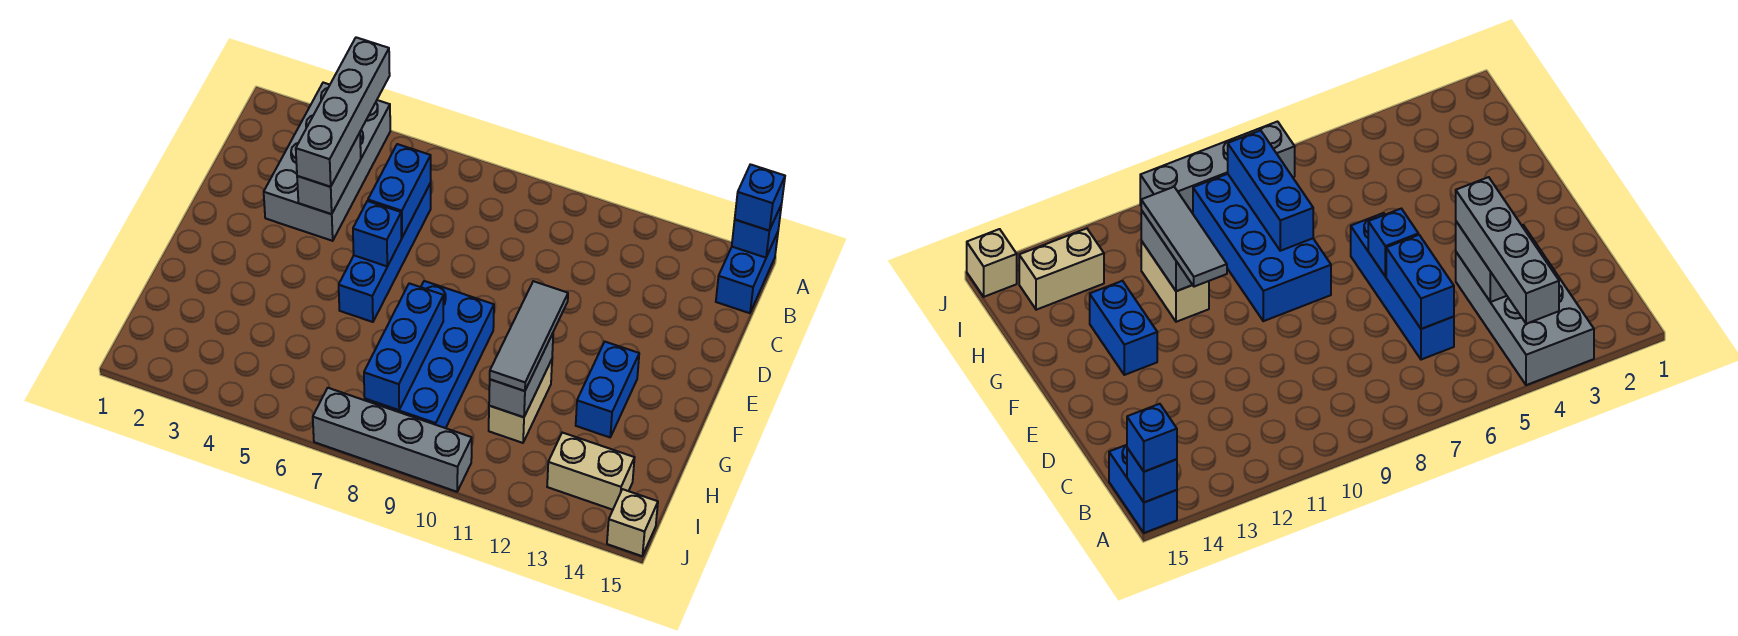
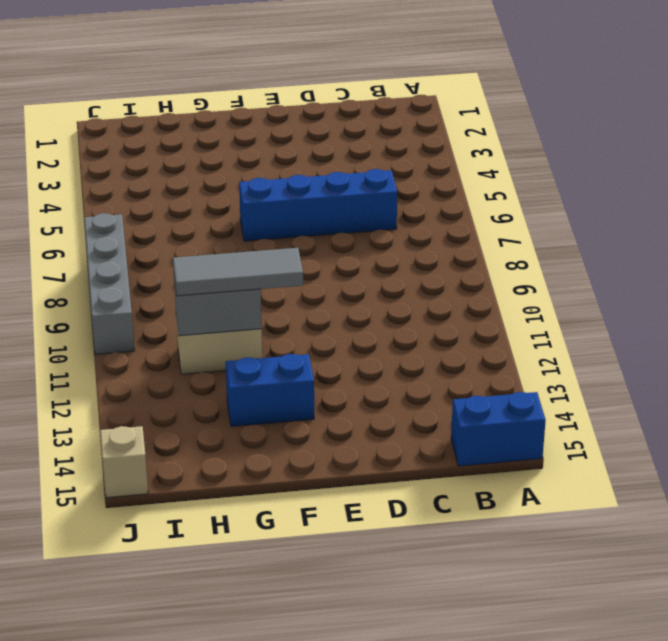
none -> grey 2x4 brick [264,83,390,241]
none -> blue 2x4 brick [365,281,494,428]
none -> tan 1x2 brick [547,433,635,510]

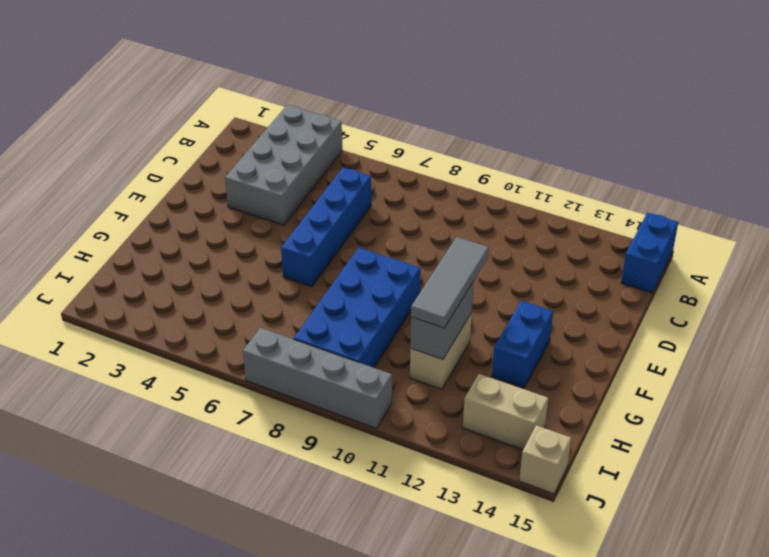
none -> blue 1x1 brick [732,204,782,258]
none -> grey 1x2 brick [297,133,361,214]
none -> blue 1x2 brick [368,144,431,237]

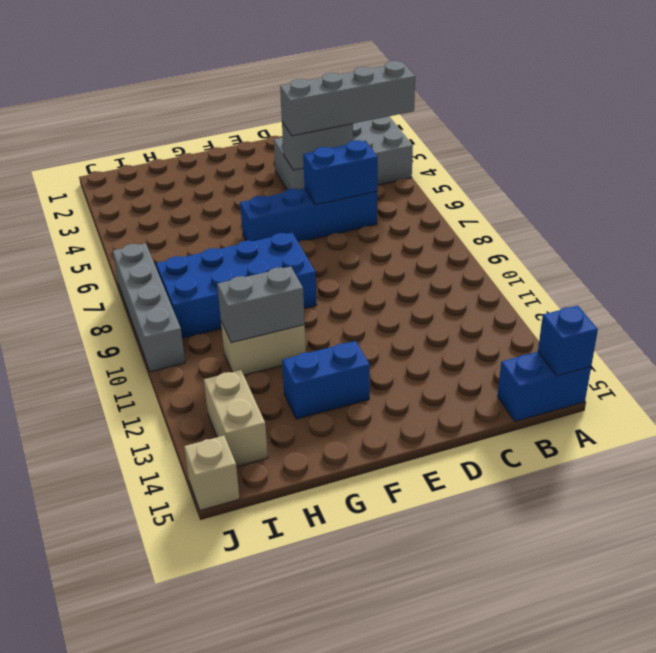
none -> blue 1x1 brick [353,201,401,266]
none -> blue 1x3 brick [364,283,444,410]
none -> blue 1x1 brick [735,164,785,231]

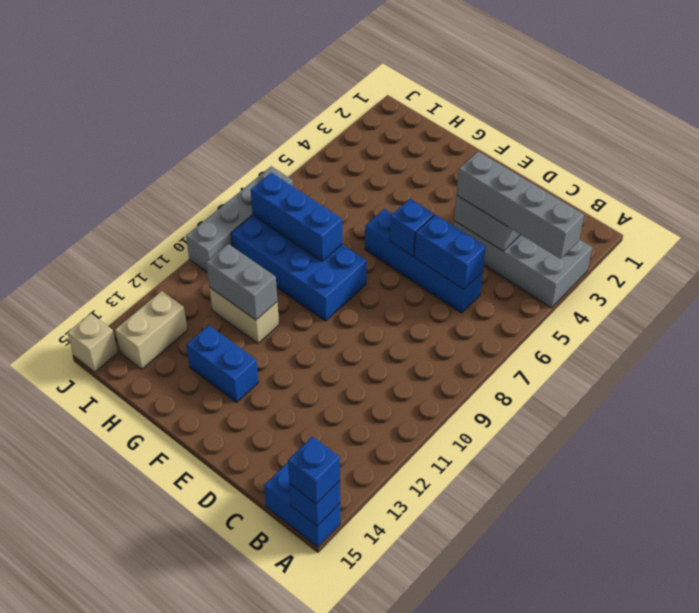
none -> grey 1x3 tile [490,281,568,391]

